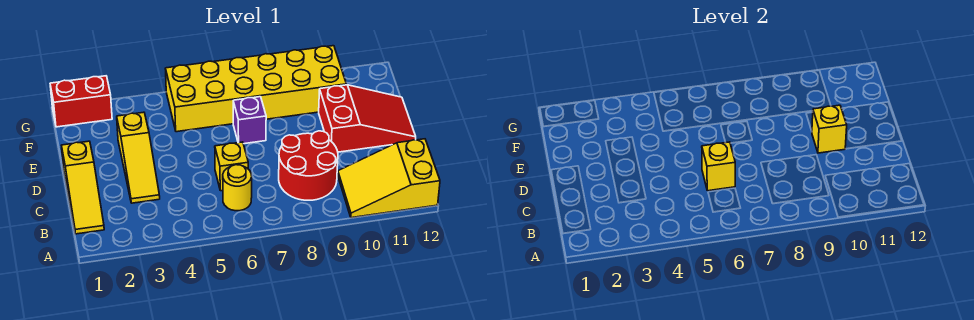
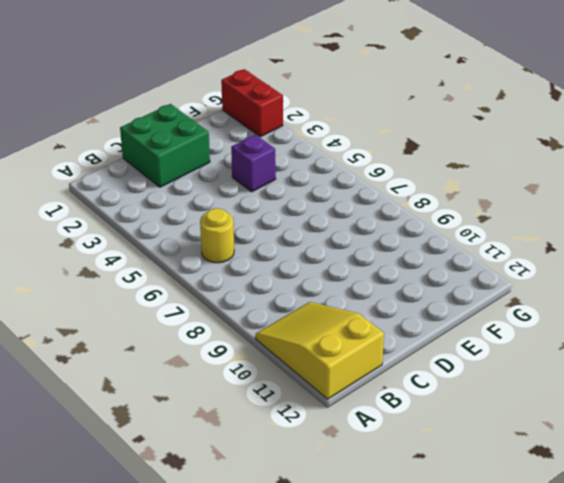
green 2x2 brick [120,104,210,187] -> yellow 1x3 slope [61,141,104,234]
purple 1x1 brick [231,135,276,192] -> purple 1x1 brick moved to [233,97,266,144]
none -> red 2x2 round brick [279,131,338,200]
none -> yellow 1x3 slope [117,112,160,203]
none -> yellow 1x1 brick [215,142,248,191]

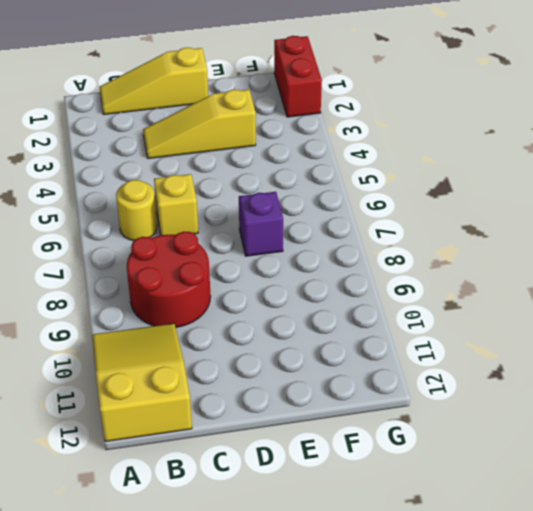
none -> red 2x3 slope [319,85,416,152]
none -> yellow 2x6 brick [165,46,346,132]
none -> yellow 1x1 brick [702,142,735,191]

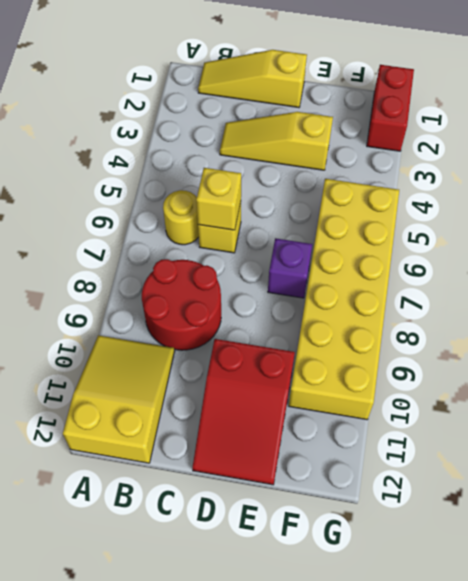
none -> yellow 1x1 brick [812,105,847,153]

